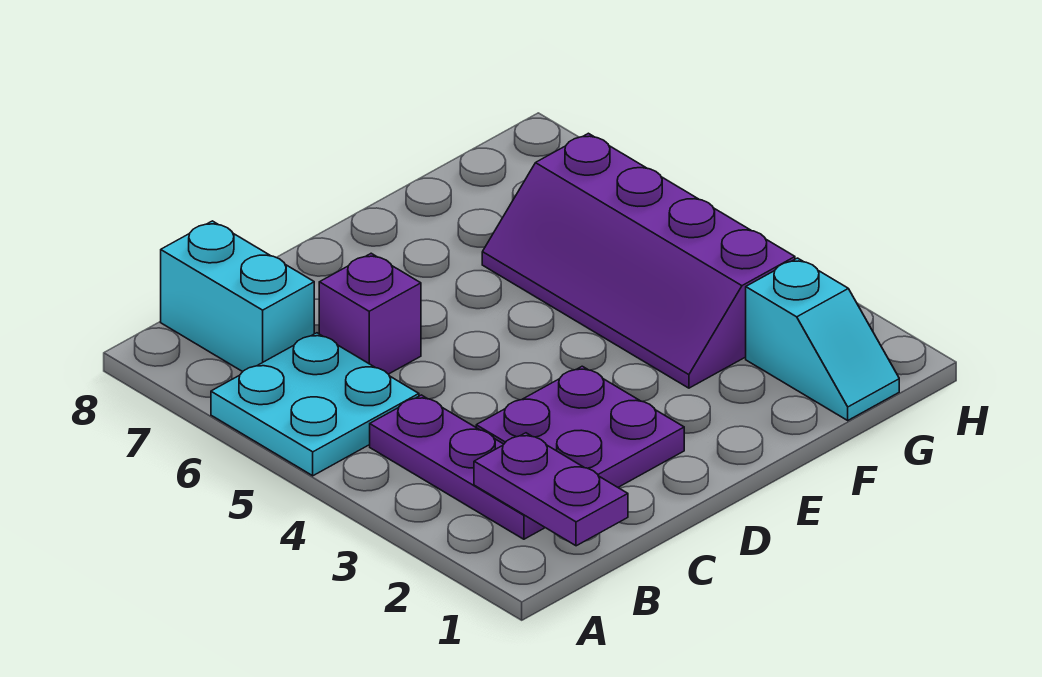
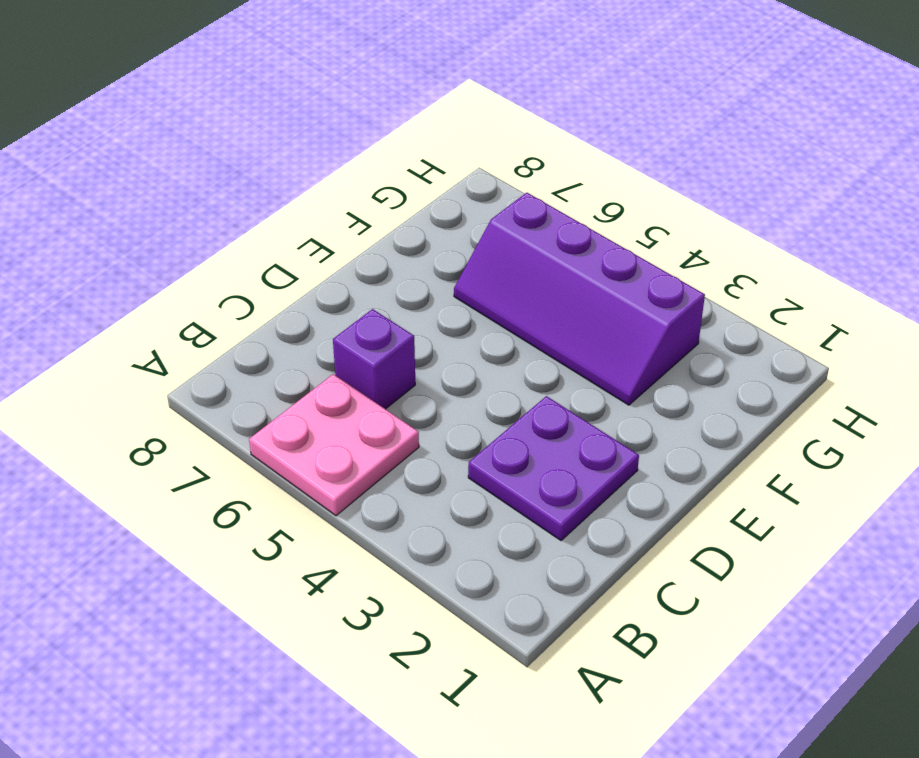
pink 2x2 plate [249,374,419,516] -> cyan 2x2 plate [211,333,419,476]
none -> purple 1x3 plate [370,395,545,539]
none -> cyan 1x2 brick [161,221,314,372]

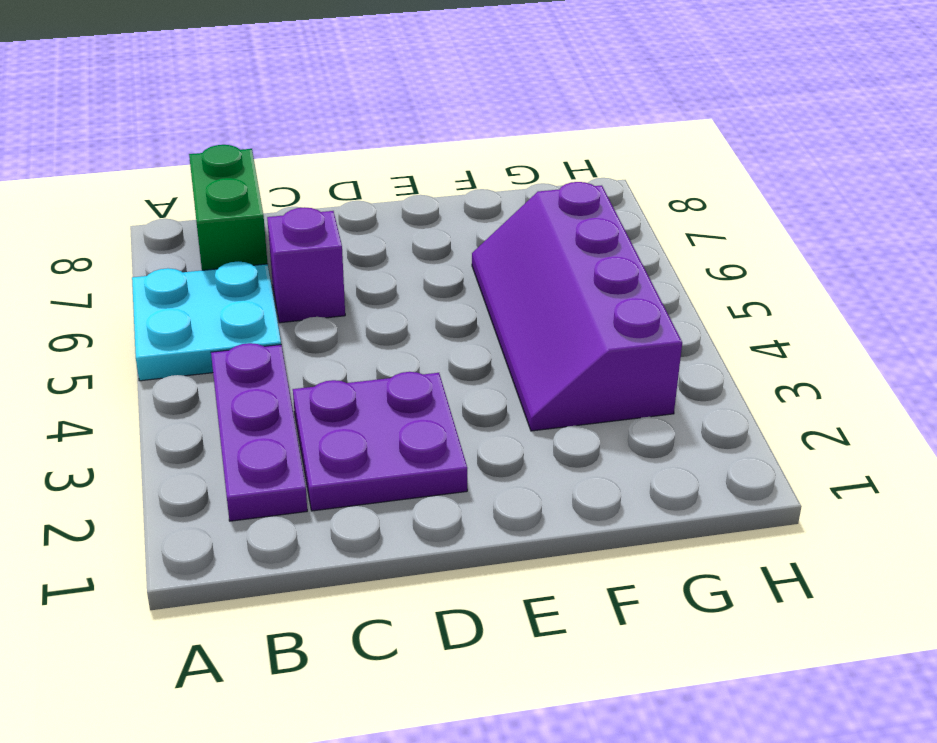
green 1x2 brick [189,145,268,270] -> cyan 1x2 brick [161,221,314,372]
none -> cyan 1x2 slope [746,258,899,420]
none -> purple 1x2 plate [474,433,628,546]

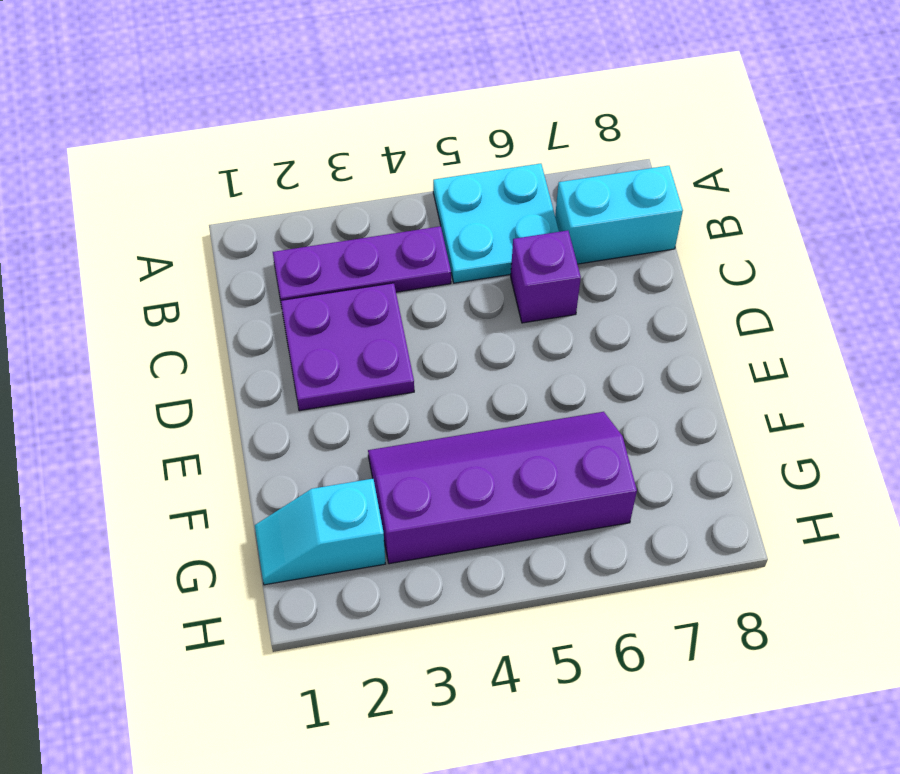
none -> purple 1x2 plate [474,433,628,546]

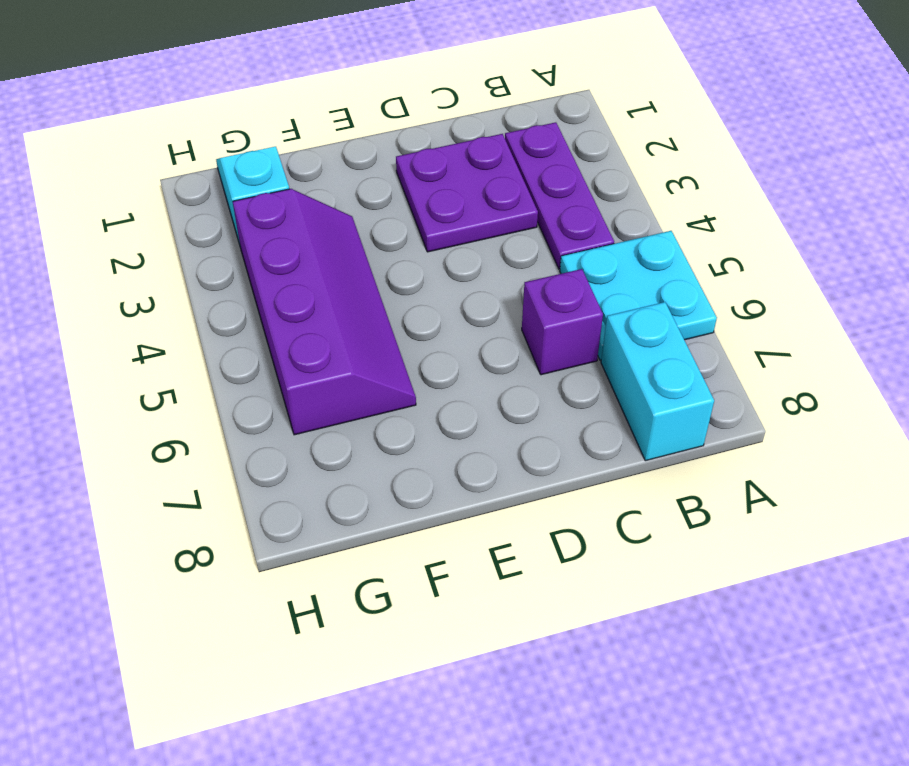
none -> purple 1x2 plate [474,433,628,546]

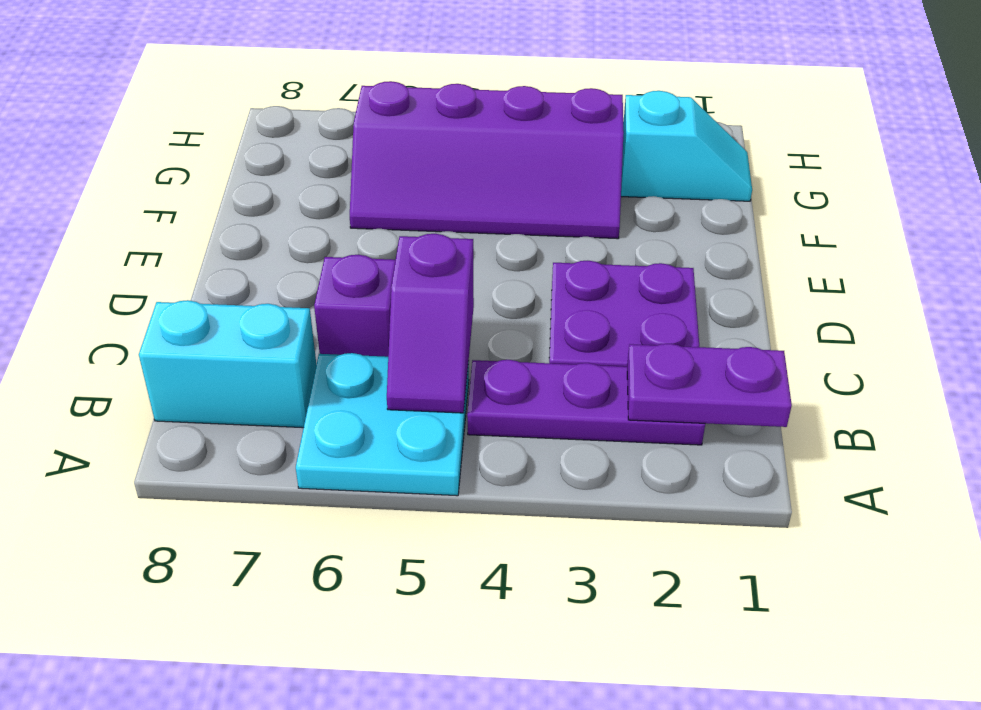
purple 1x2 slope [387,234,474,413] -> none

